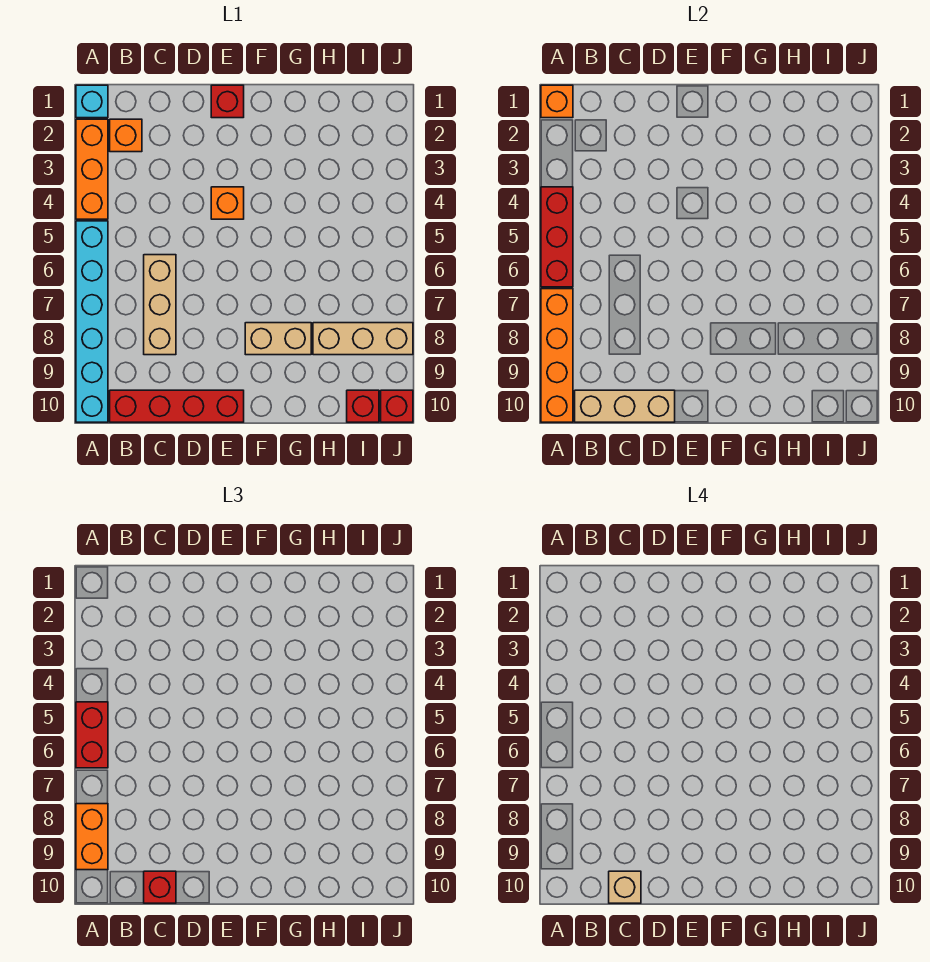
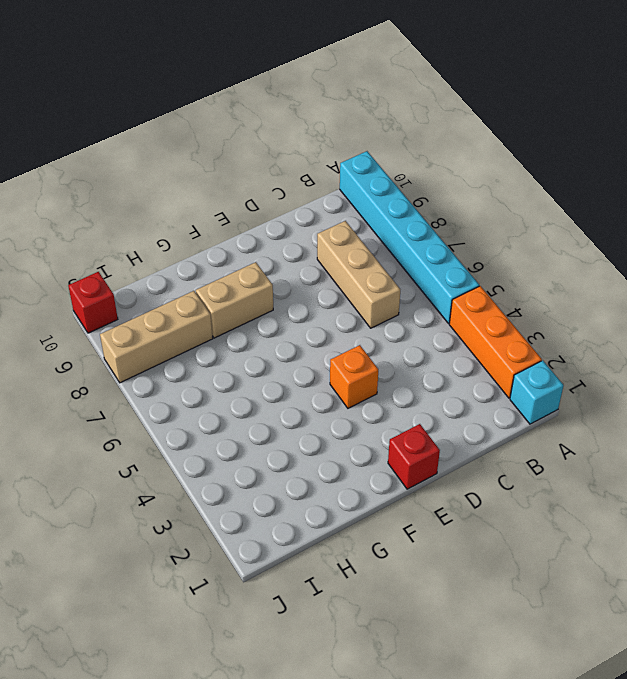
none -> orange 1x1 brick [110,119,142,152]
none -> red 1x4 brick [110,390,244,422]
none -> red 1x1 brick [347,390,379,422]

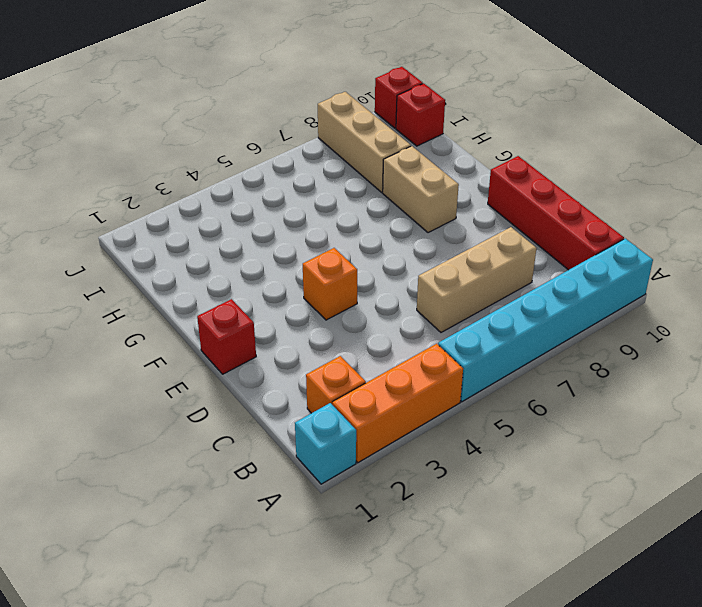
none -> orange 1x1 brick [541,85,573,118]
none -> red 1x3 brick [541,187,573,287]
none -> orange 1x4 brick [541,289,573,422]

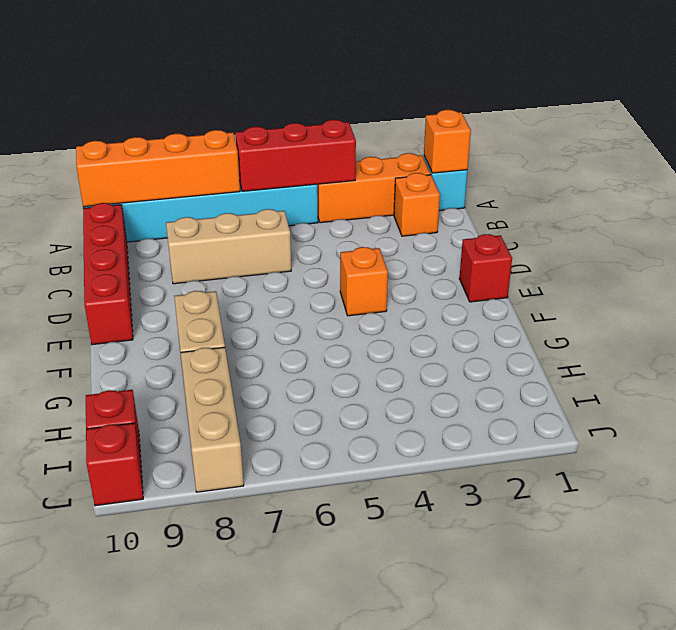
none -> tan 1x3 brick [575,390,675,422]
none -> red 1x2 brick [76,702,108,768]
none -> orange 1x2 brick [76,804,108,870]

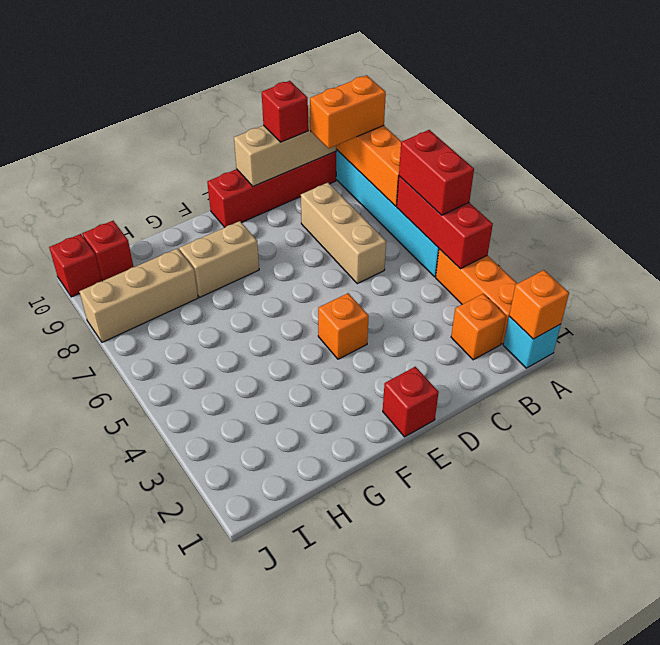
orange 1x2 brick [310,75,386,148] -> orange 1x2 brick turned to [76,804,108,870]
none -> tan 1x1 brick [609,871,641,903]

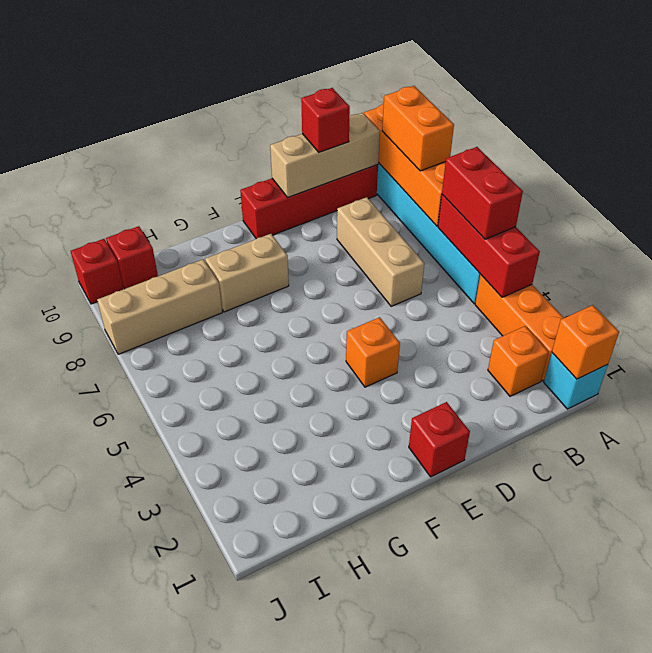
none -> tan 1x1 brick [609,871,641,903]

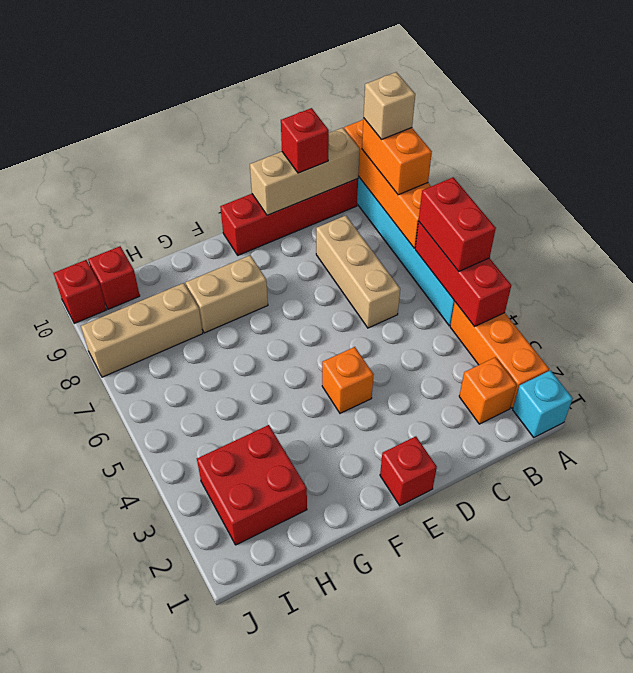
tan 1x1 brick [364,72,415,140] -> tan 1x1 brick moved to [609,871,641,903]
red 2x2 brick [197,425,307,545] -> none
none -> orange 1x1 brick [541,85,573,118]

